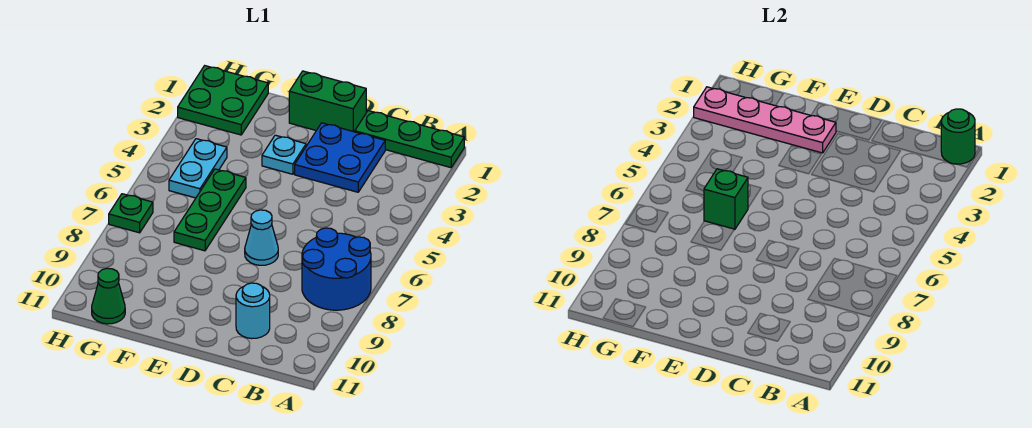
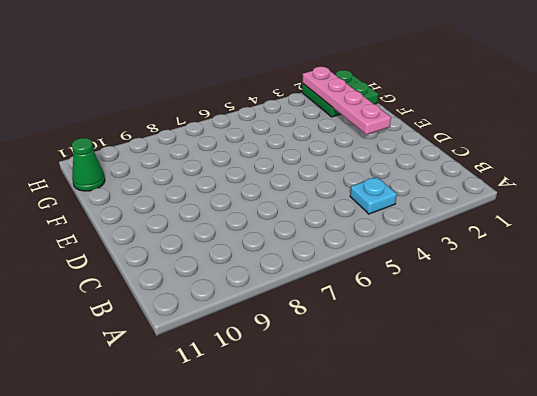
cyan 1x1 plate [350,177,397,214] -> cyan 1x1 plate moved to [262,135,306,174]
none -> green 1x3 plate [355,111,464,168]
none -> blue 2x2 round brick [302,228,371,310]
none -> blue 2x2 plate [295,123,385,192]

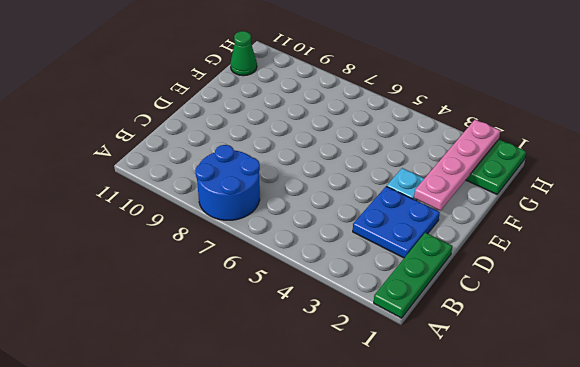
none -> cyan 1x1 round brick [236,283,270,339]
none -> green 1x2 brick [289,71,366,132]
none -> cyan 1x1 cone [245,210,278,265]

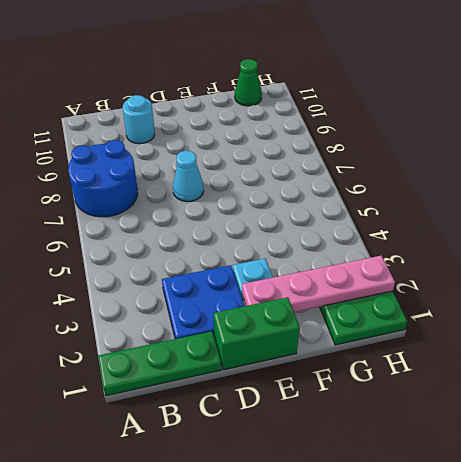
none -> green 1x3 plate [174,169,246,251]
none -> cyan 1x2 plate [169,139,227,198]
none -> green 1x1 plate [109,194,153,233]

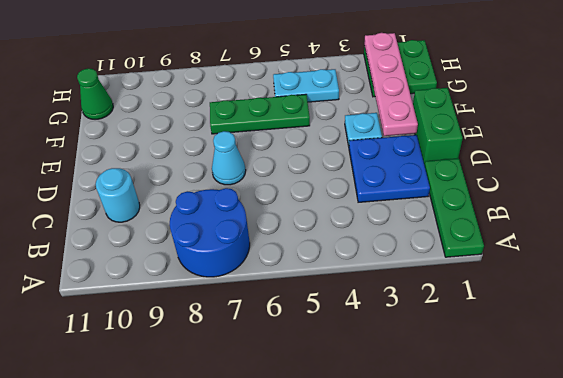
none -> green 1x1 plate [109,194,153,233]
none -> green 1x1 round brick [941,109,975,164]
none -> green 1x1 brick [704,169,748,229]

